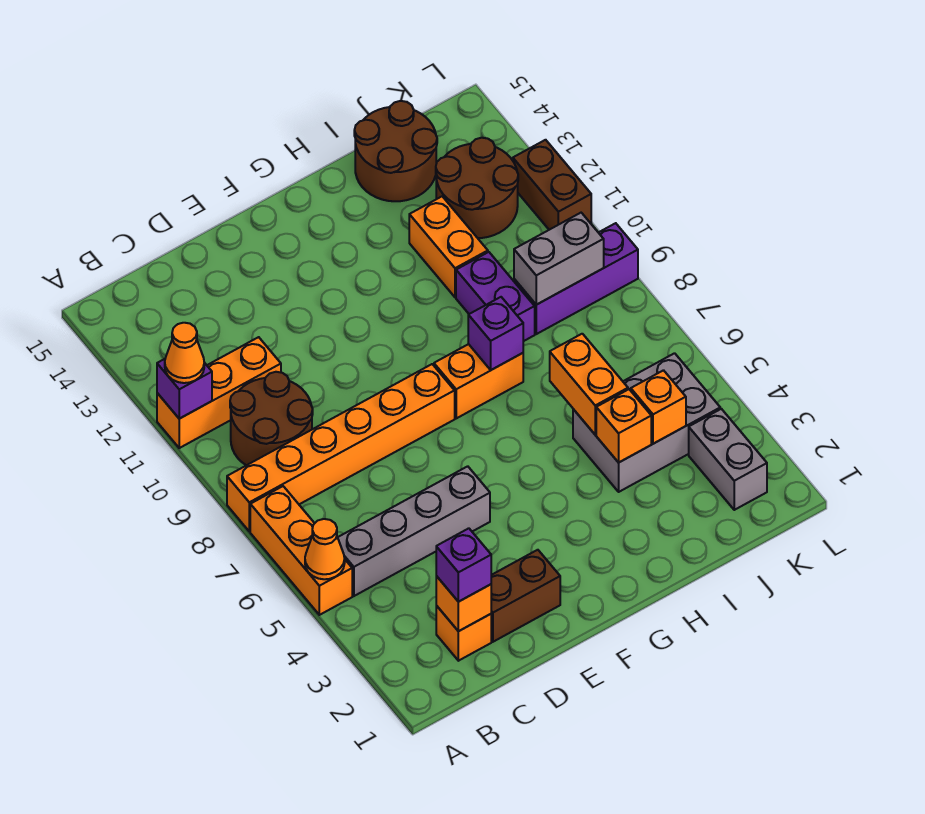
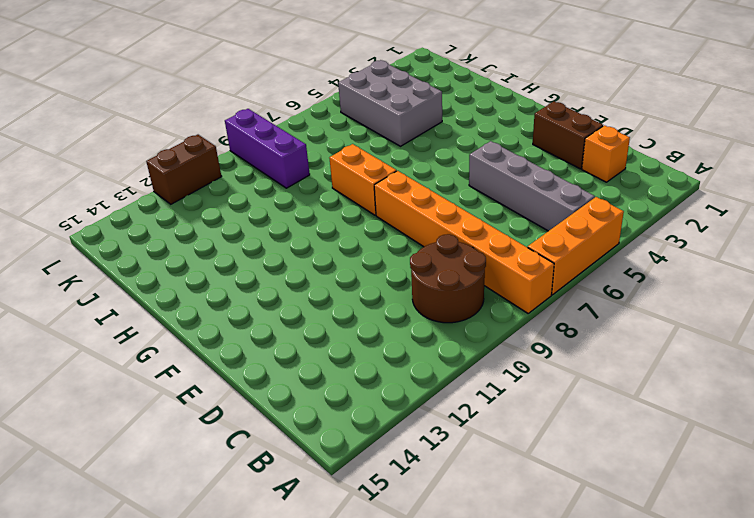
none -> orange 1x3 brick [157,337,281,448]
none -> purple 1x2 brick [456,252,535,341]
none -> orange 1x2 brick [409,196,488,297]

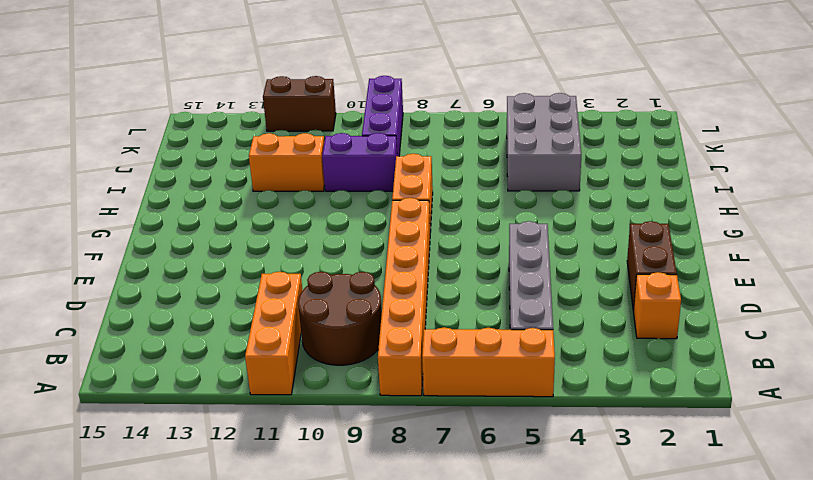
none -> brown 2x2 round brick [354,101,437,201]
none -> brown 2x2 round brick [436,138,518,238]
none -> grey 1x2 brick [689,409,767,510]

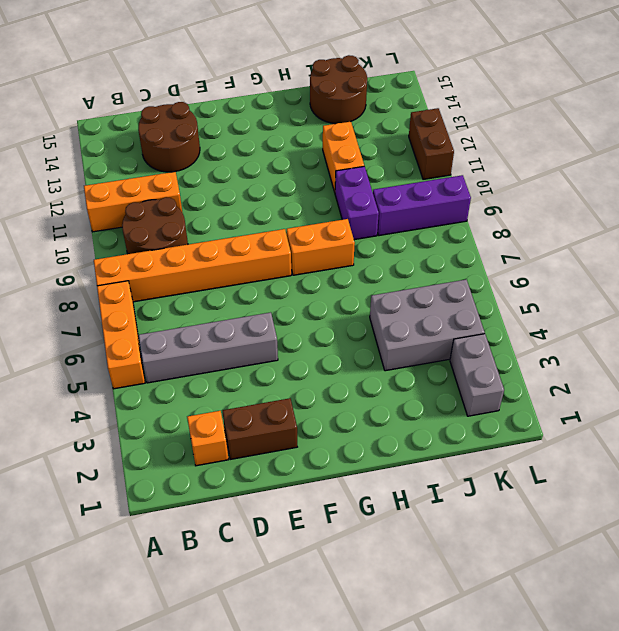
brown 2x2 round brick [138,102,200,172] -> brown 2x2 round brick moved to [436,138,518,238]
none -> orange 1x1 cone [305,519,345,579]
none -> purple 1x1 brick [157,359,212,419]
none -> orange 1x1 brick [436,576,491,631]

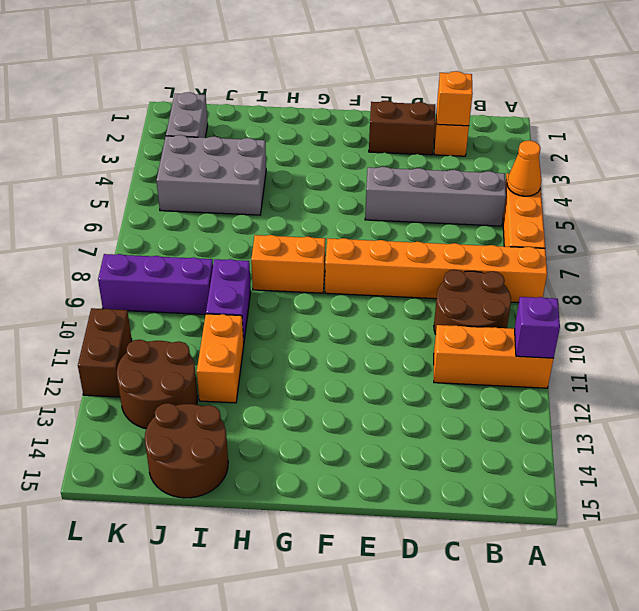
none -> purple 1x1 brick [468,297,523,370]
none -> orange 1x1 brick [596,389,651,463]
none -> orange 1x2 brick [550,334,628,435]

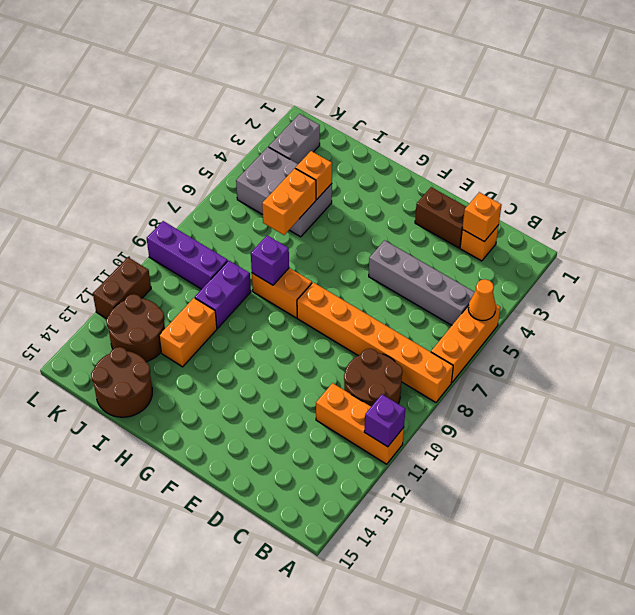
none -> orange 1x1 brick [631,370,686,444]
none -> grey 1x2 brick [514,213,604,305]
none -> orange 1x1 cone [165,323,204,383]

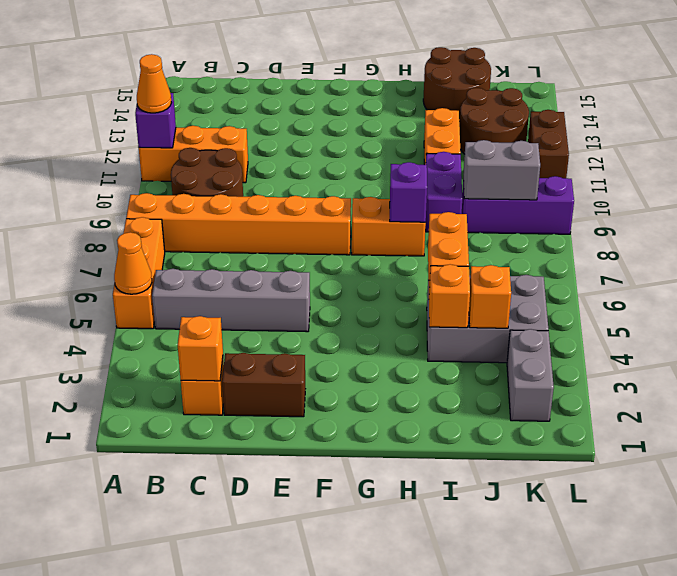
none -> purple 1x1 brick [436,528,491,602]

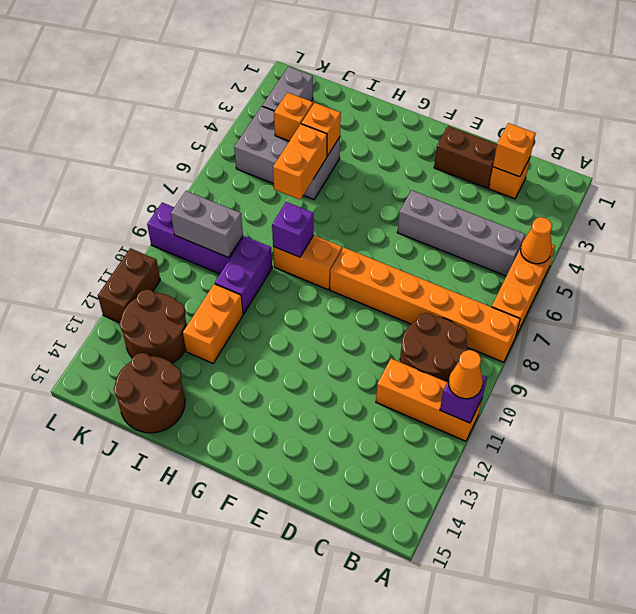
none -> purple 1x1 brick [436,528,491,602]

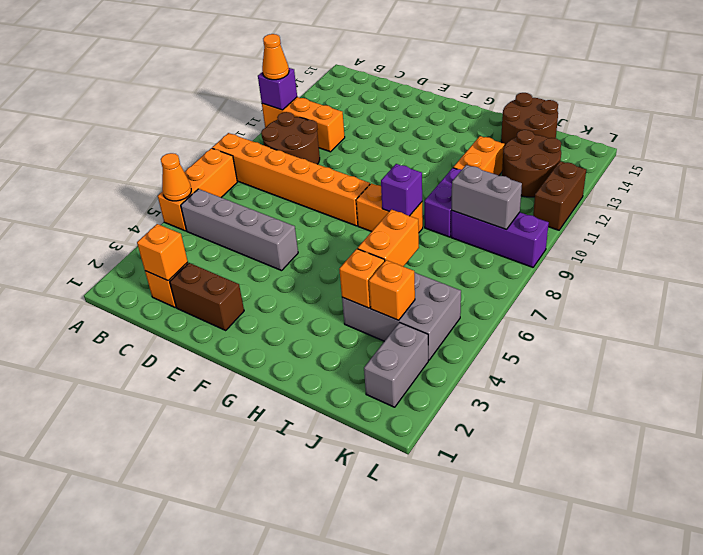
none -> purple 1x1 brick [436,528,491,602]

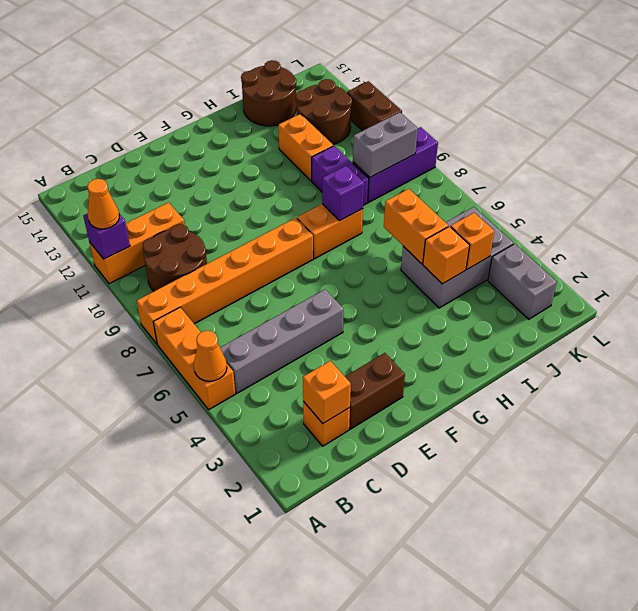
none -> purple 1x1 brick [436,528,491,602]

